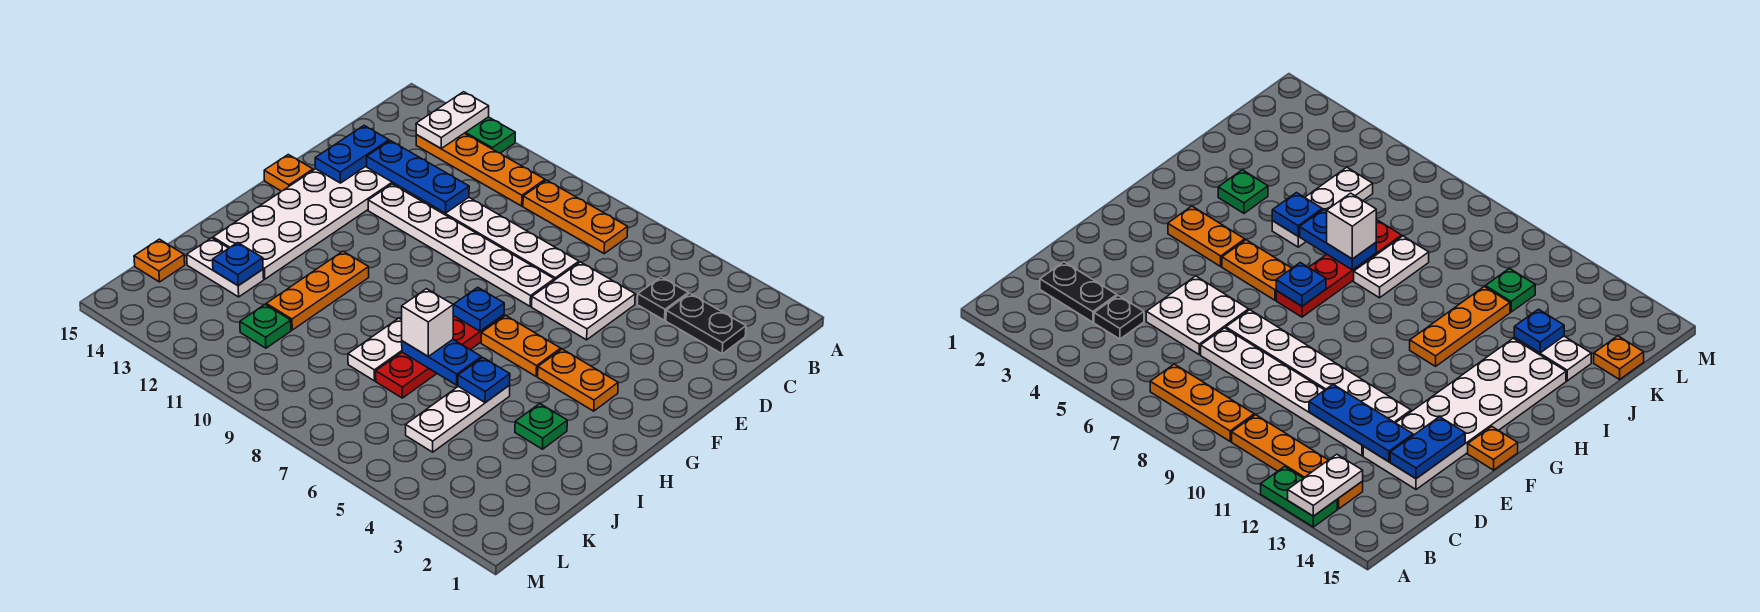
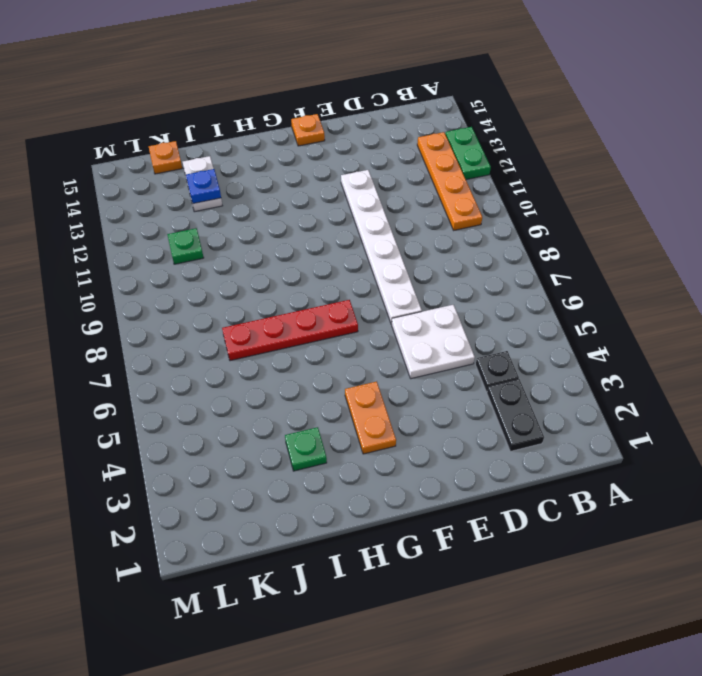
none -> orange 1x3 plate [523,180,628,253]
none -> white 1x6 plate [393,183,579,280]
none -> white 2x6 plate [213,166,393,279]

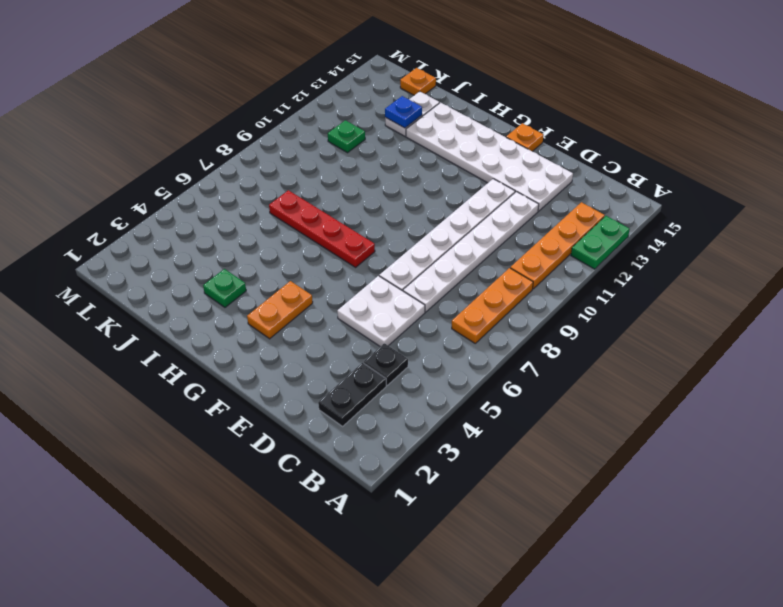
none -> orange 1x2 plate [481,315,561,376]
none -> orange 1x3 plate [266,251,369,330]
none -> white 1x3 plate [406,385,510,452]

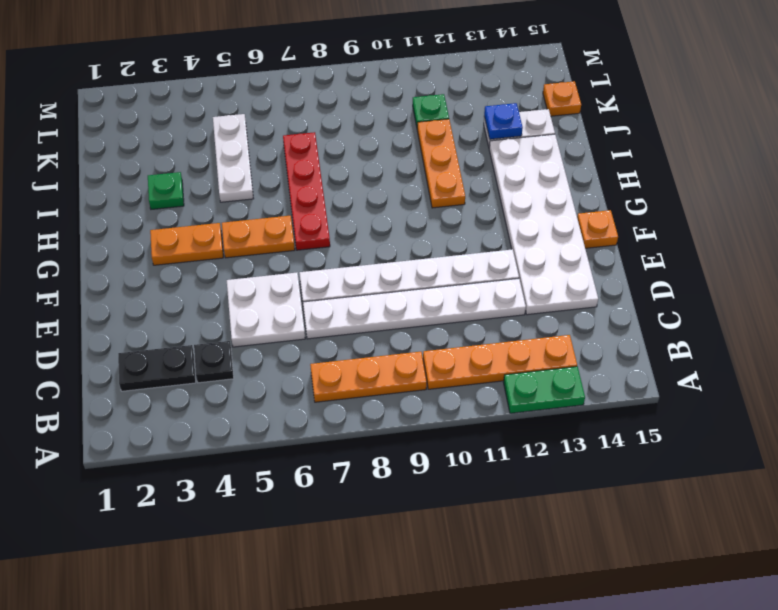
none -> white 1x2 plate [348,318,402,381]
none -> white 1x2 plate [416,92,489,148]
none -> blue 1x3 plate [367,141,469,213]

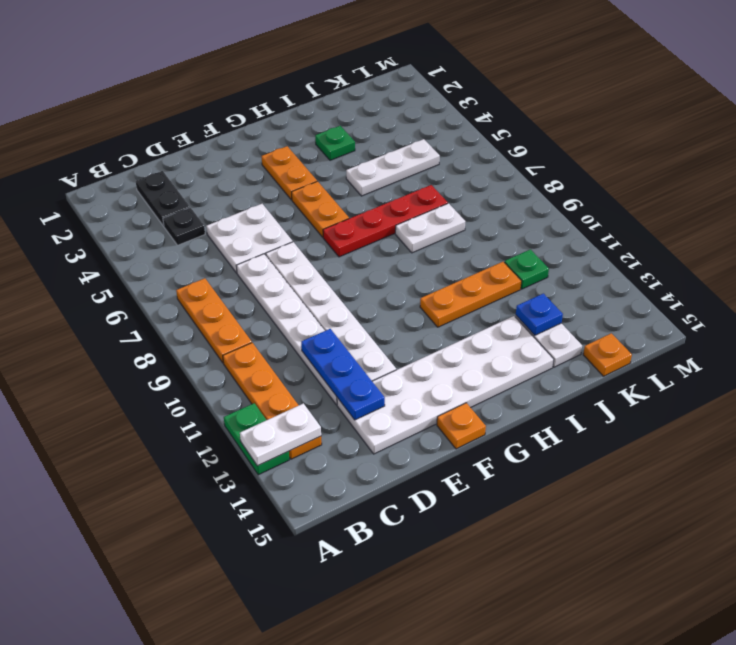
none -> blue 1x2 plate [315,126,389,183]
none -> blue 1x1 plate [453,287,504,331]
none -> blue 1x1 plate [458,357,510,403]

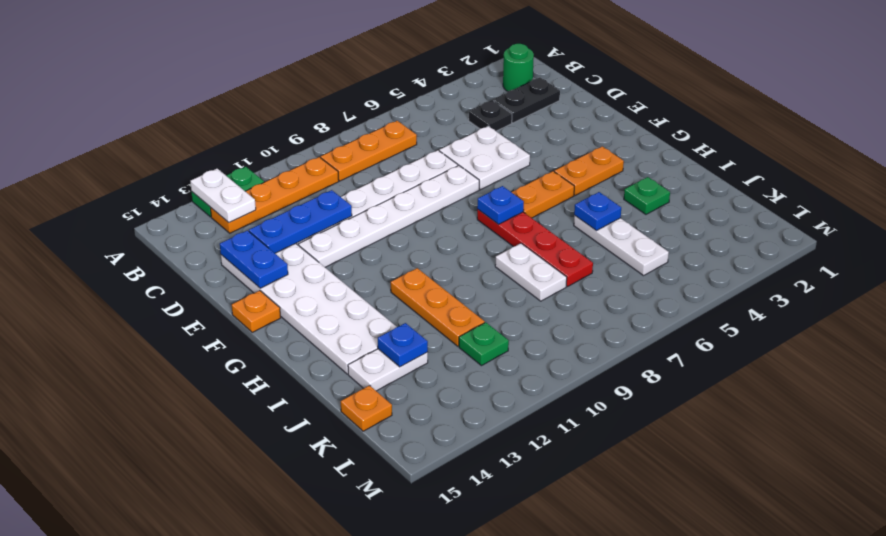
green 1x1 round brick [503,44,534,92] -> none
none -> blue 1x2 plate [402,340,481,385]
none -> white 1x1 brick [402,289,453,356]

